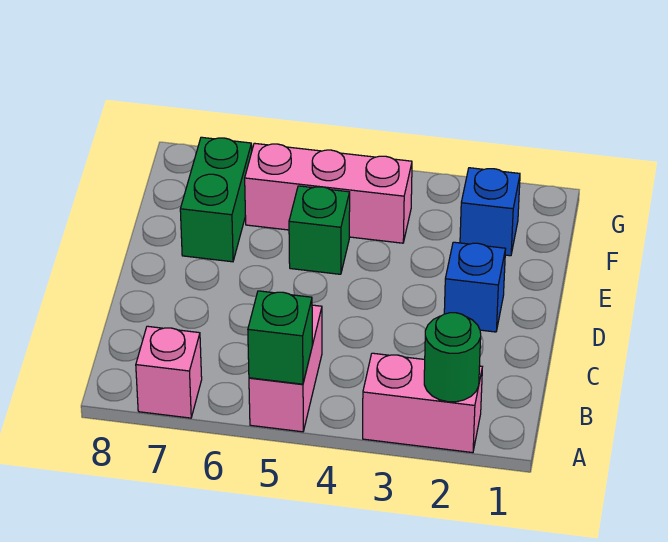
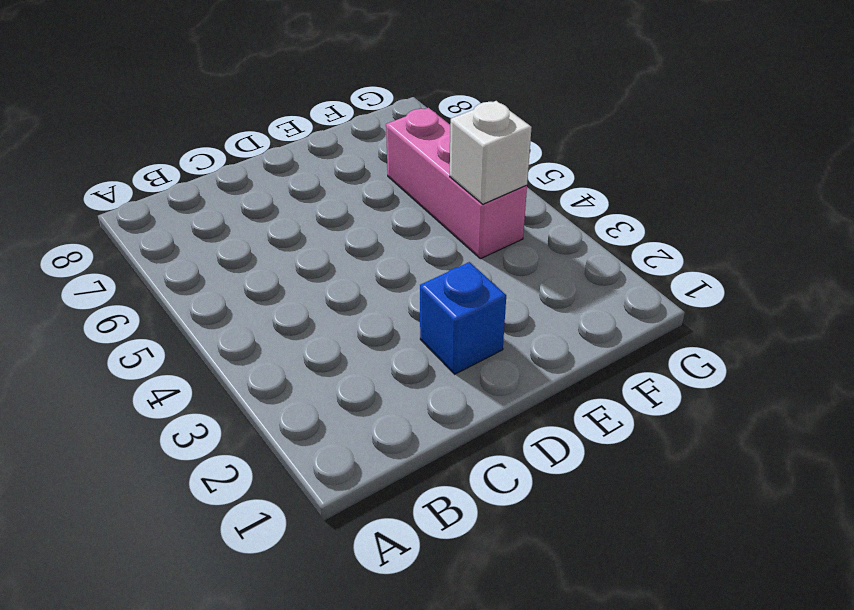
white 1x1 brick [450,101,532,204] -> none
none -> pink 1x2 brick [363,353,482,453]
none -> pink 1x2 brick [249,305,322,432]

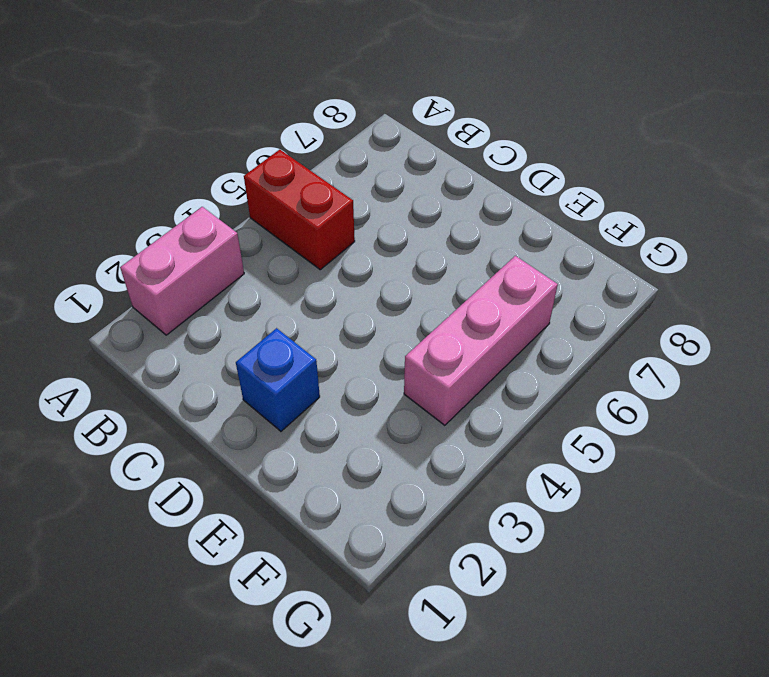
red 1x2 brick [244,150,355,270] -> pink 1x2 brick [249,305,322,432]
none -> pink 1x1 brick [136,326,202,418]
none -> green 1x1 brick [289,186,350,274]

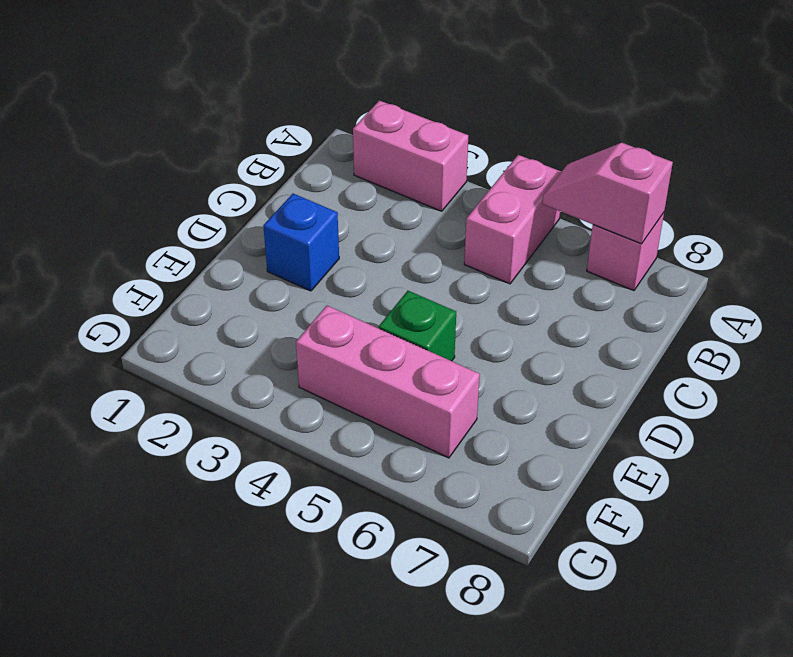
pink 1x2 slope [543,143,673,244] -> none
none -> green 1x2 brick [180,137,252,262]
none -> blue 1x1 brick [460,168,520,256]

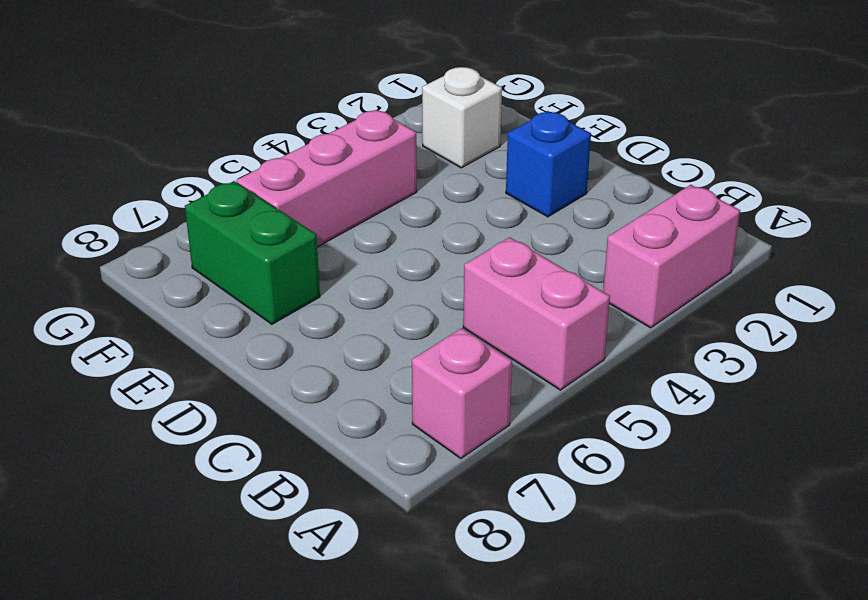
white 1x1 brick [422,67,502,168] -> blue 1x1 brick [460,168,520,256]
none -> green 1x1 brick [289,186,350,274]
none -> green 1x1 round brick [424,313,481,402]

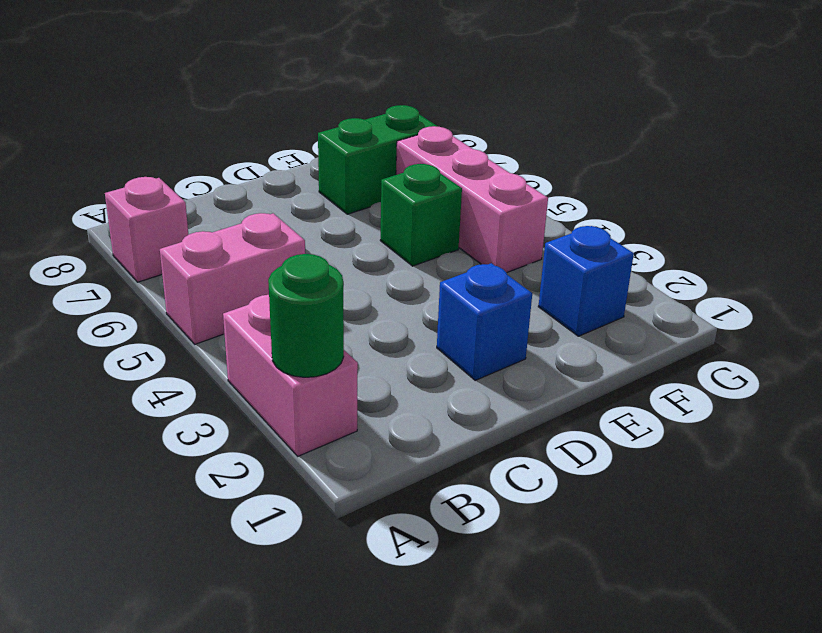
none -> green 1x1 brick [248,291,312,384]

